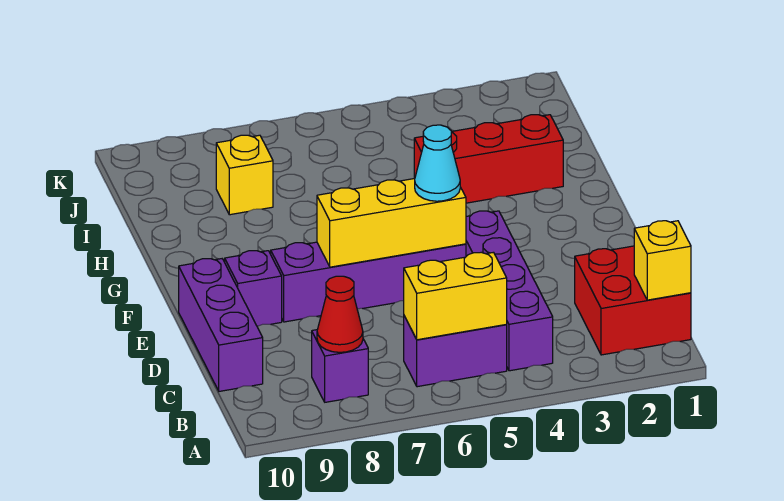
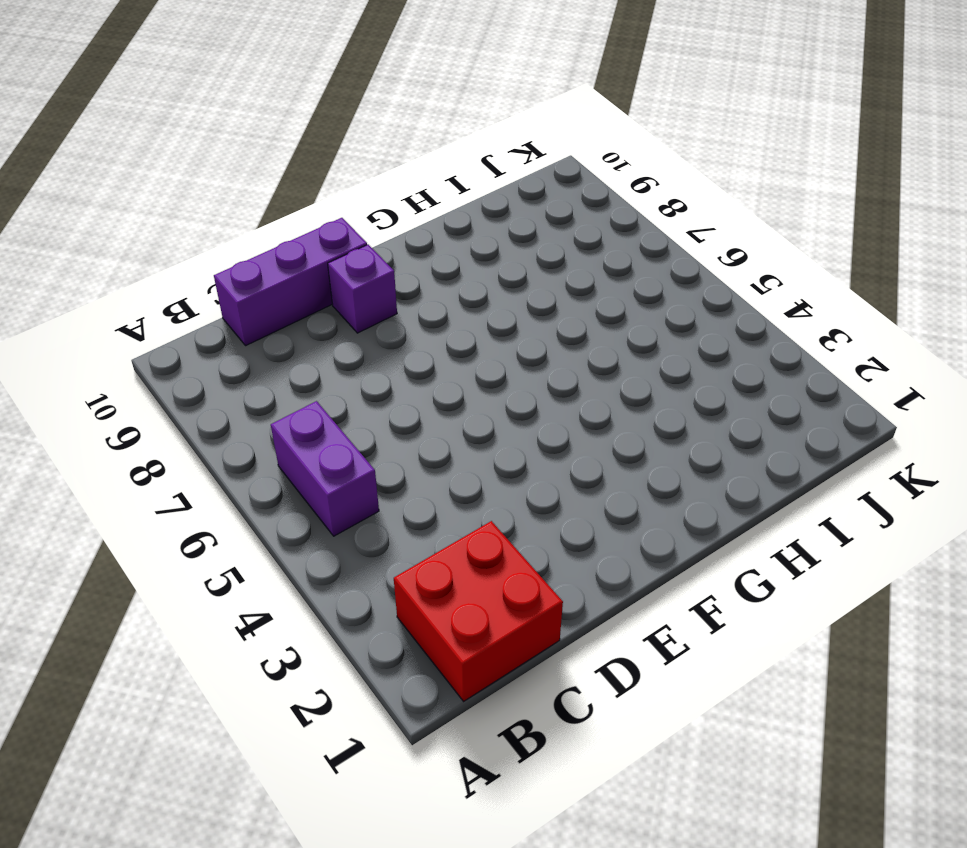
none -> purple 1x4 brick [466,211,553,371]
none -> purple 1x1 brick [312,330,368,402]
none -> purple 1x4 brick [271,242,466,322]

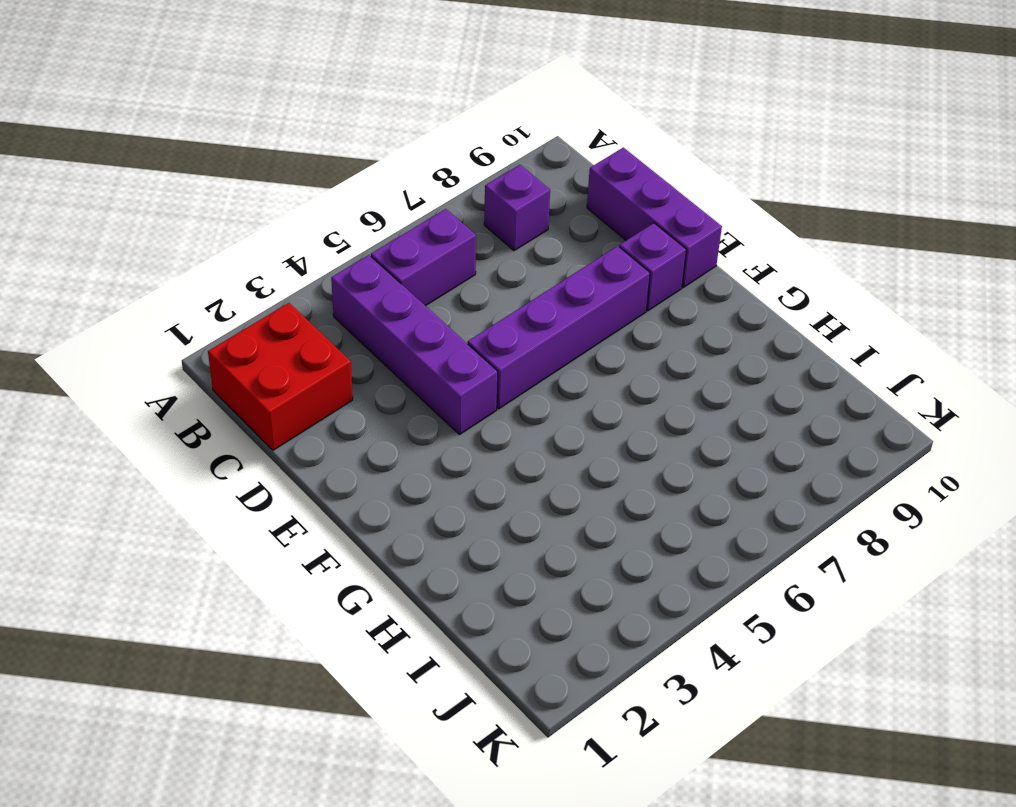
none -> red 1x3 brick [414,115,563,203]
none -> yellow 1x1 brick [216,135,273,215]
none -> yellow 1x1 brick [634,221,691,300]

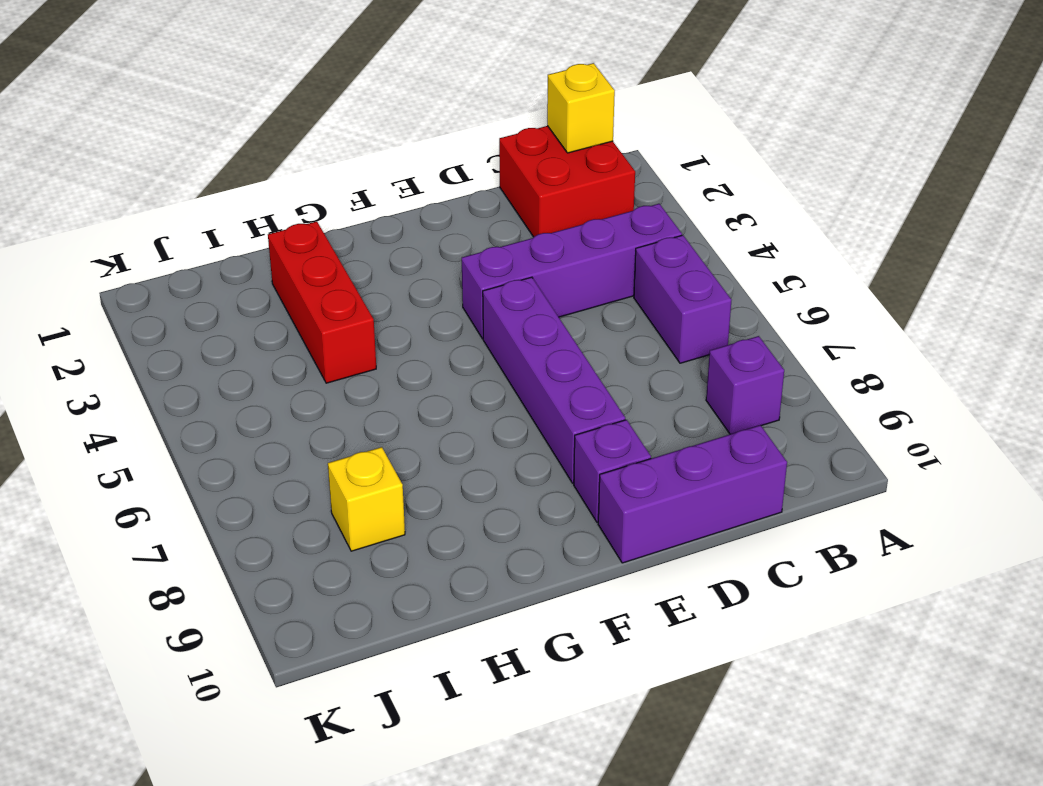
none -> yellow 1x2 brick [404,252,507,340]
none -> red 1x1 cone [317,276,363,352]
none -> yellow 1x3 brick [317,179,466,267]

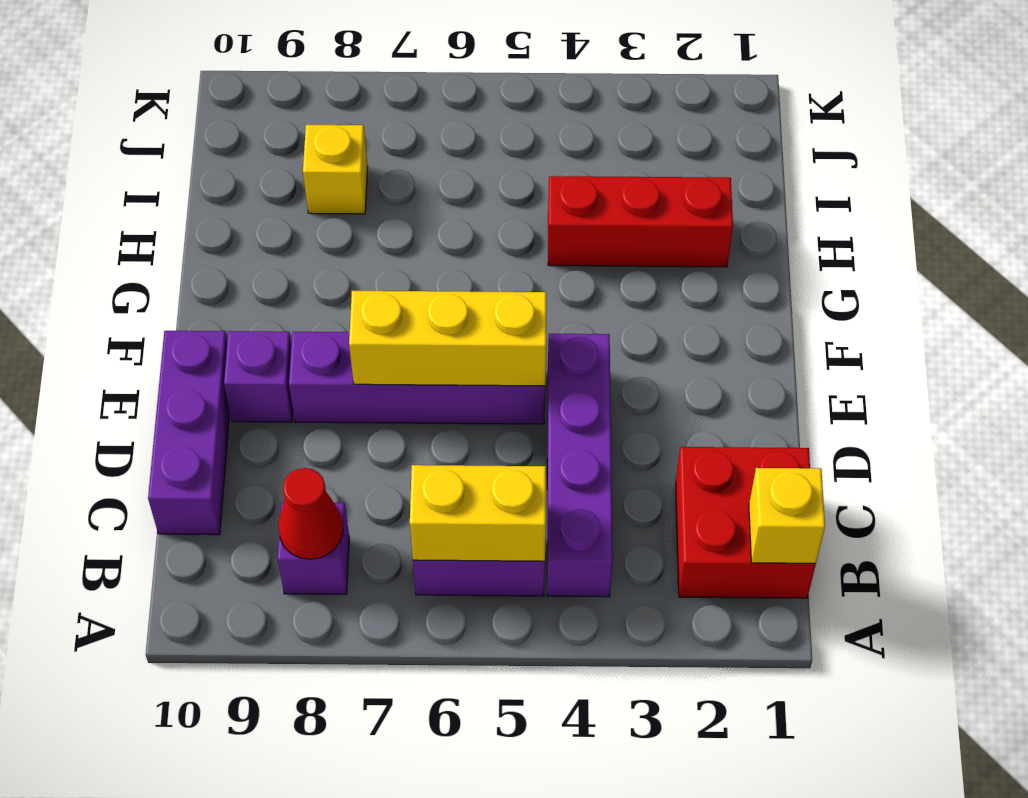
none -> cyan 1x1 cone [415,125,460,201]

